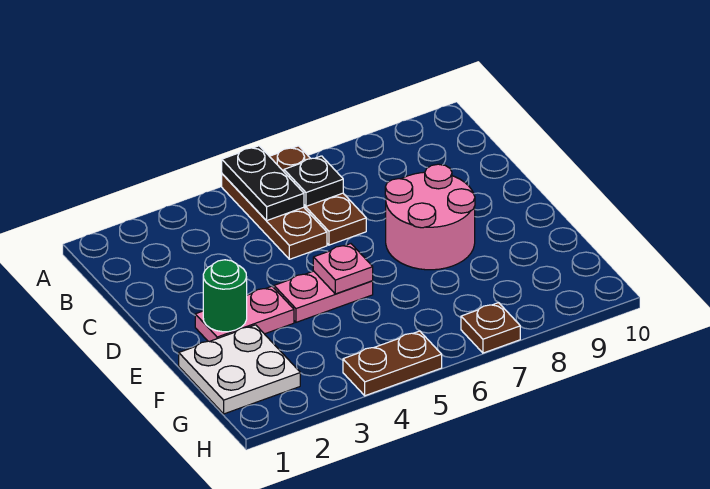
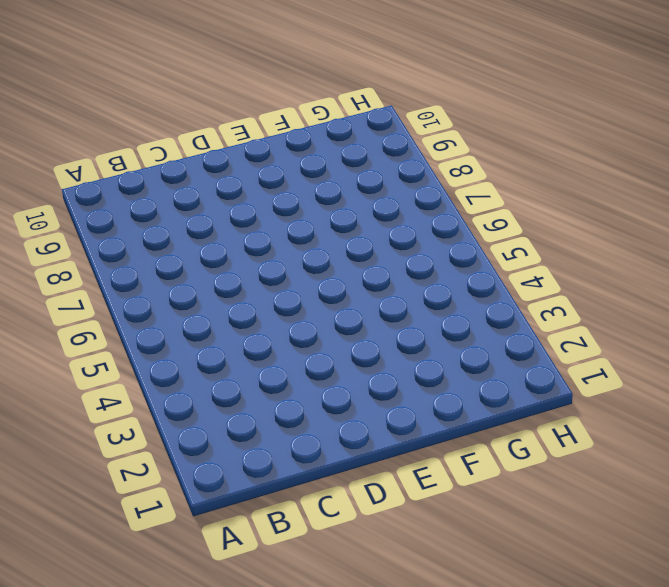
none -> brown 1x3 plate [222,174,327,259]
none -> brown 1x3 plate [269,146,366,245]
none -> pink 2x2 round brick [385,164,475,270]

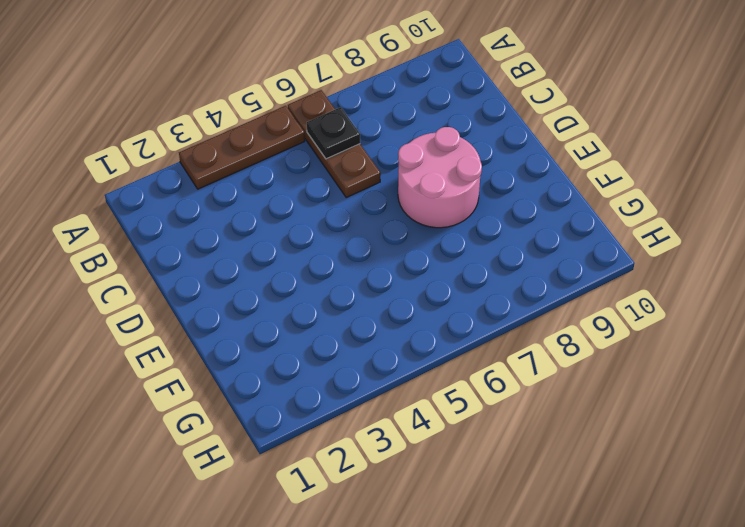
brown 1x3 plate [179,106,305,189] -> brown 1x3 plate turned to [222,174,327,259]
none -> pink 1x2 plate [195,286,294,341]
none -> pink 1x2 plate [274,271,373,322]
none -> white 2x2 plate [179,325,300,414]

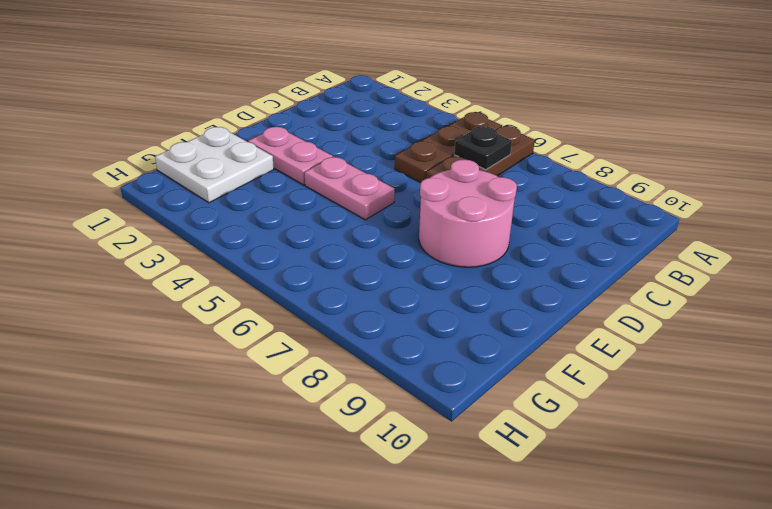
none -> brown 1x2 plate [343,331,442,396]
none -> brown 1x1 plate [461,303,520,353]
none -> black 1x2 plate [222,146,304,221]

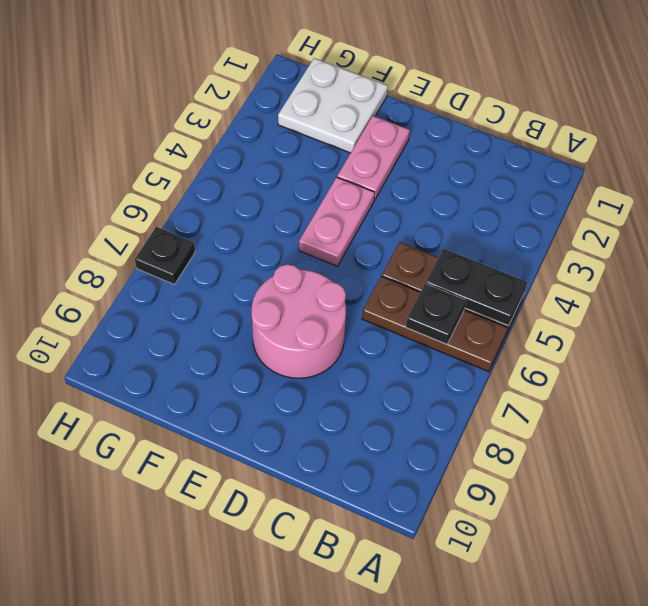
black 1x1 plate [135,227,195,285] -> brown 1x1 plate [461,303,520,353]
none -> brown 1x2 plate [343,331,442,396]
none -> green 1x1 round brick [203,260,247,332]
none -> pink 1x1 plate [313,244,373,294]

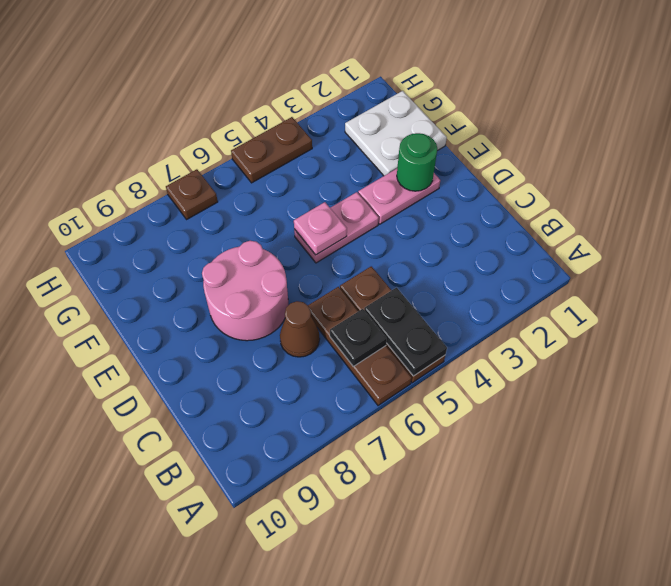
brown 1x1 cone [280,301,320,357] -> none

